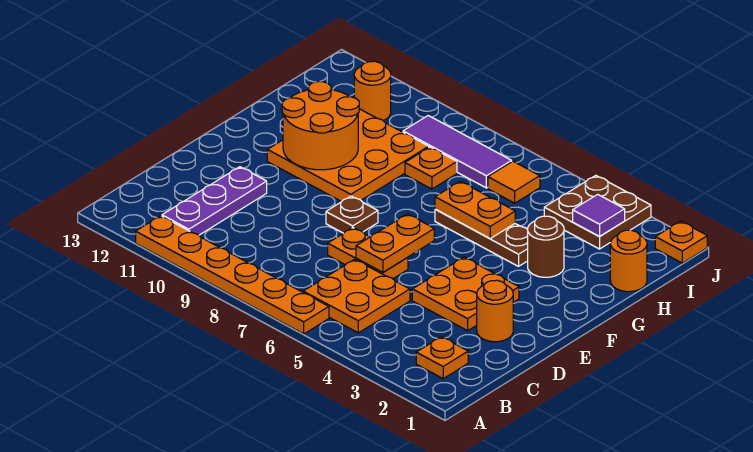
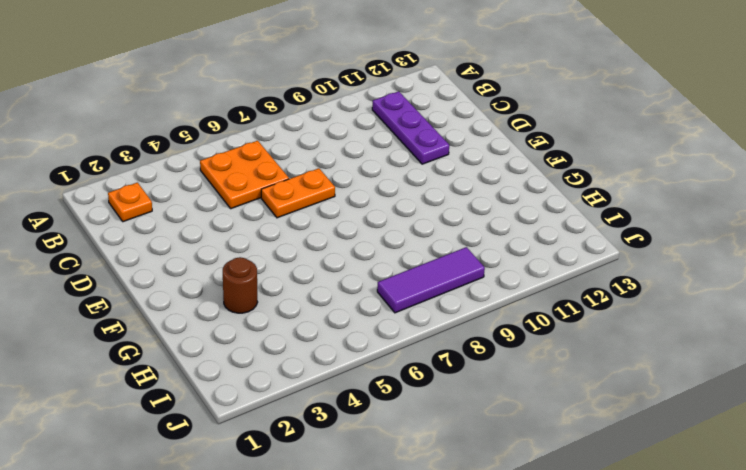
none -> orange 1x6 plate [136,216,329,334]
none -> orange 1x1 round brick [477,280,513,342]
none -> orange 2x2 plate [412,257,519,331]

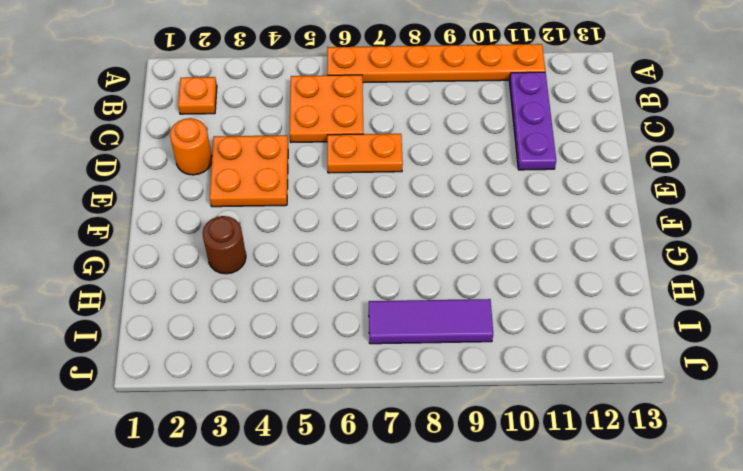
none -> brown 1x1 plate [326,196,378,233]
none -> orange 3x3 plate [267,109,429,202]
none -> brown 1x3 plate [435,209,528,266]

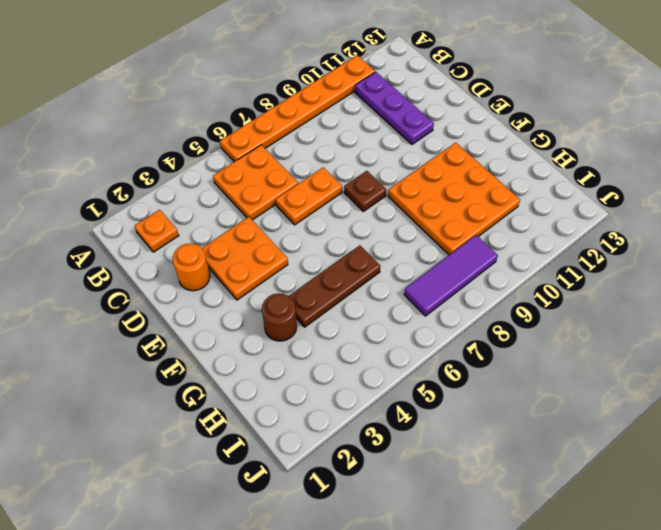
none -> orange 1x1 round brick [610,230,647,292]
none -> orange 1x1 plate [405,147,457,189]
none -> brown 2x2 plate [544,175,651,249]

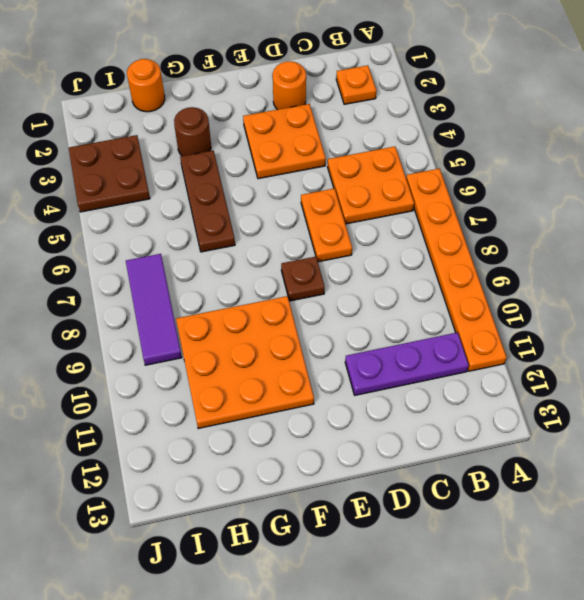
none -> orange 1x1 plate [405,147,457,189]
none -> orange 1x1 tile [488,161,540,203]
none -> orange 1x1 round brick [354,61,391,121]

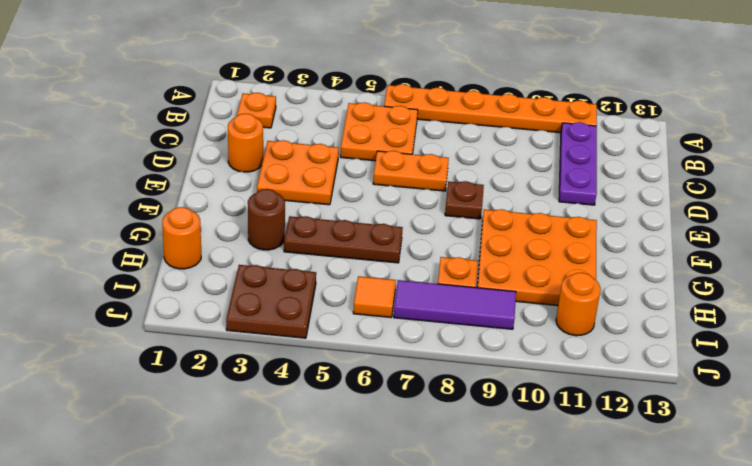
none -> orange 1x1 plate [655,221,707,263]
none -> orange 1x2 plate [356,214,434,272]
none -> orange 2x2 round brick [282,82,359,170]

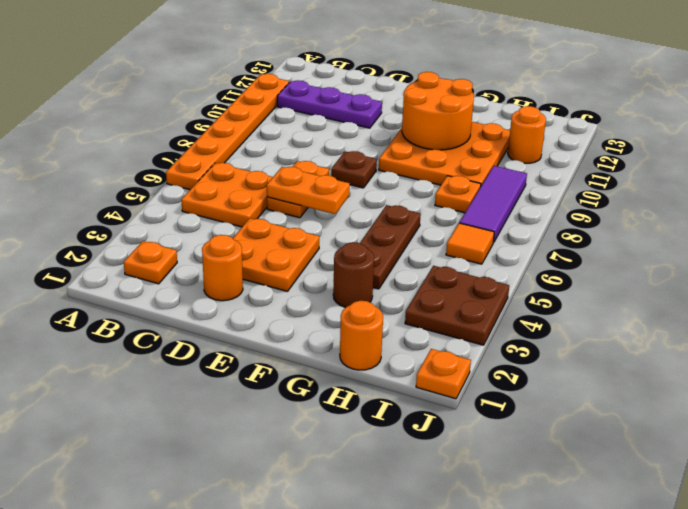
none -> orange 1x2 plate [435,181,515,239]
none -> purple 1x1 tile [573,194,625,237]

